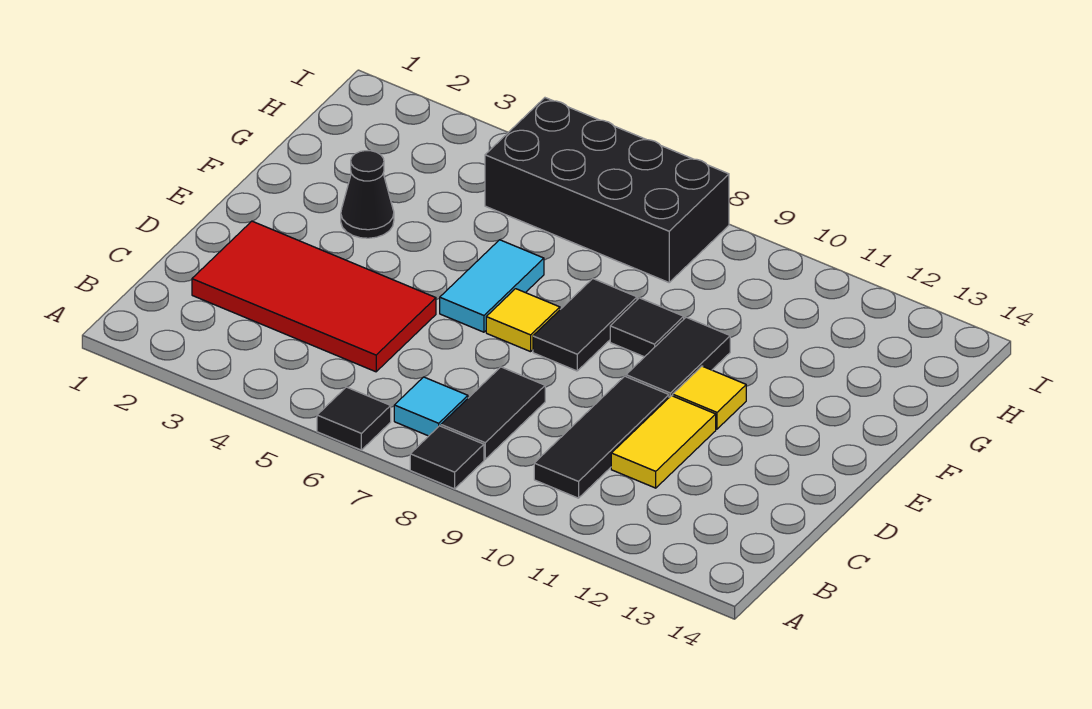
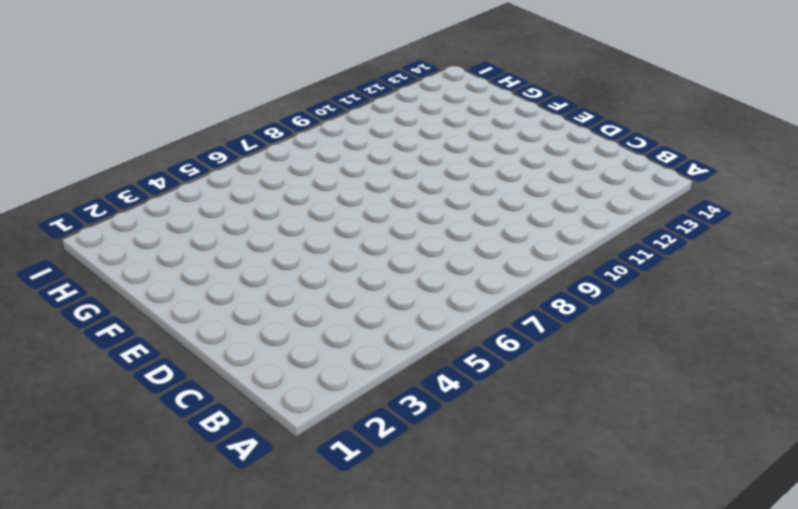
none -> black 1x1 tile [317,387,391,450]
none -> black 1x1 tile [410,426,484,489]
none -> cyan 1x1 tile [394,377,468,436]

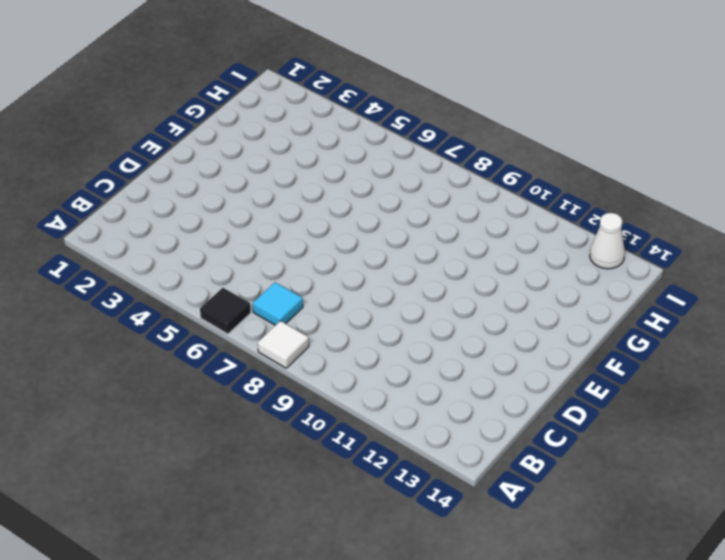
white 1x1 tile [258,321,309,368] -> black 1x1 tile [410,426,484,489]
white 1x1 cone [590,213,625,269] -> none
none -> black 1x2 tile [441,367,545,459]
none -> black 1x3 tile [534,376,669,498]
none -> red 2x4 tile [192,221,436,372]

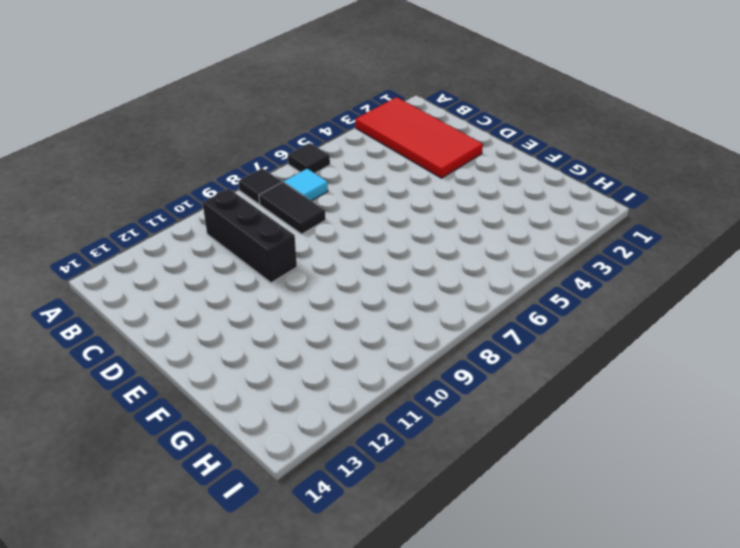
red 2x4 tile [356,97,483,178] -> red 2x4 tile turned to [192,221,436,372]
black 1x3 brick [202,188,297,283] -> black 1x3 tile [534,376,669,498]
none -> yellow 1x2 tile [611,396,716,488]
none -> cyan 1x2 tile [440,240,544,332]
none -> yellow 1x1 tile [486,289,560,352]

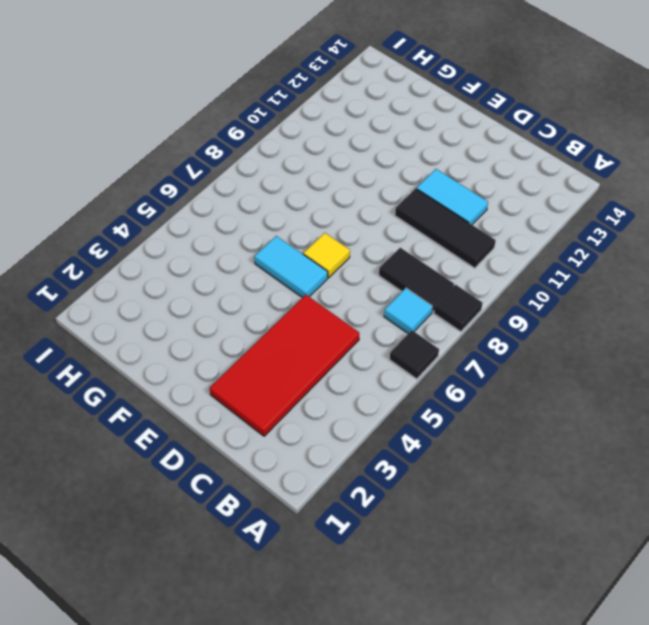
cyan 1x2 tile [416,169,488,224] -> yellow 1x2 tile [611,396,716,488]
none -> black 1x2 tile [533,279,637,371]
none -> black 1x2 tile [626,317,730,397]
none -> yellow 1x1 tile [673,366,746,429]

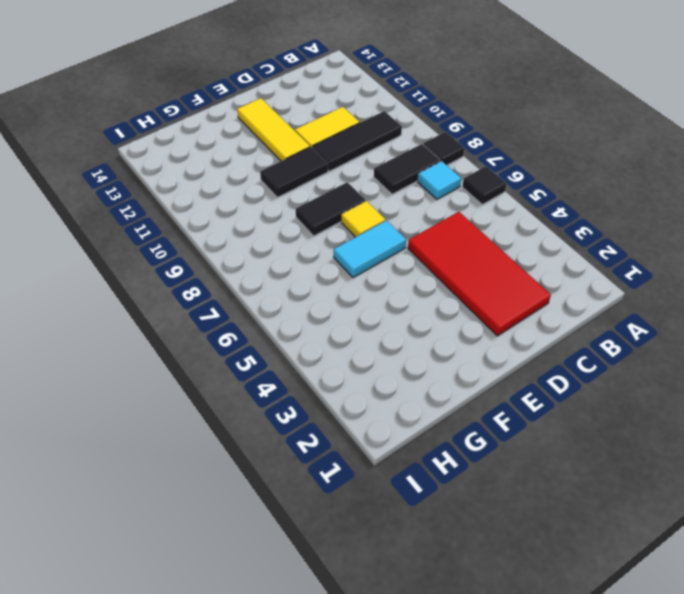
yellow 1x3 tile [237,98,310,161] -> yellow 1x1 tile [673,366,746,429]
none -> black 1x1 cone [341,151,394,238]
none -> black 1x1 tile [610,298,684,357]
none -> black 2x4 brick [485,98,729,282]

